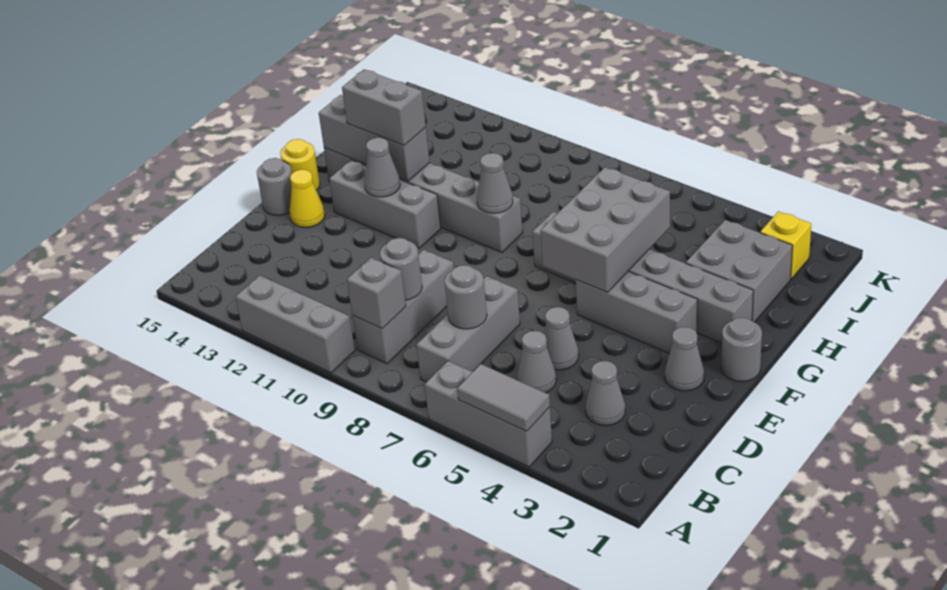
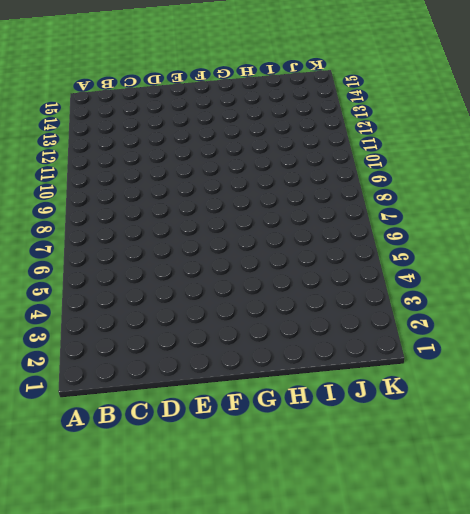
none -> grey 1x3 brick [425,361,552,467]
none -> grey 1x3 brick [236,275,355,373]
none -> grey 1x3 brick [416,276,520,382]

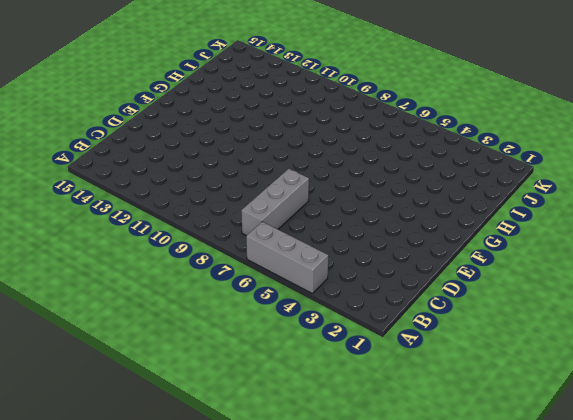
none -> grey 1x3 brick [236,275,355,373]
none -> grey 1x3 brick [352,250,454,364]
none -> grey 1x1 cone [585,361,625,426]

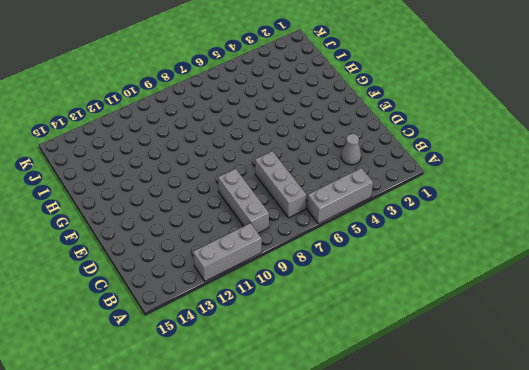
none -> grey 1x1 cone [517,331,556,393]
none -> grey 1x1 cone [544,307,579,370]
none -> grey 1x1 cone [665,327,704,391]

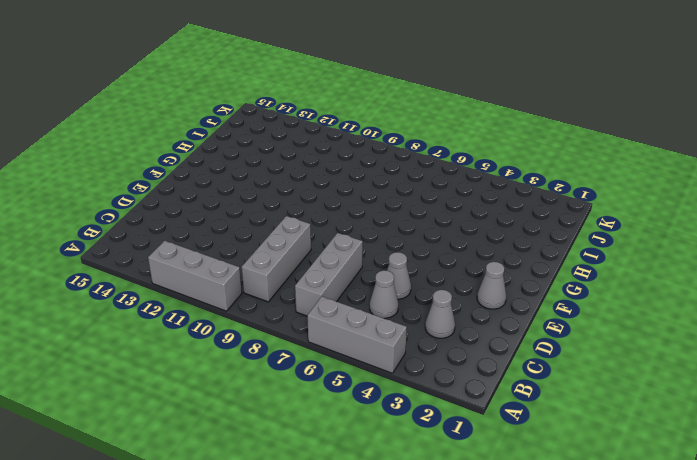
none -> yellow 1x1 cone [290,170,325,228]
none -> grey 1x1 round brick [257,158,292,216]
none -> grey 1x1 round brick [721,318,762,382]

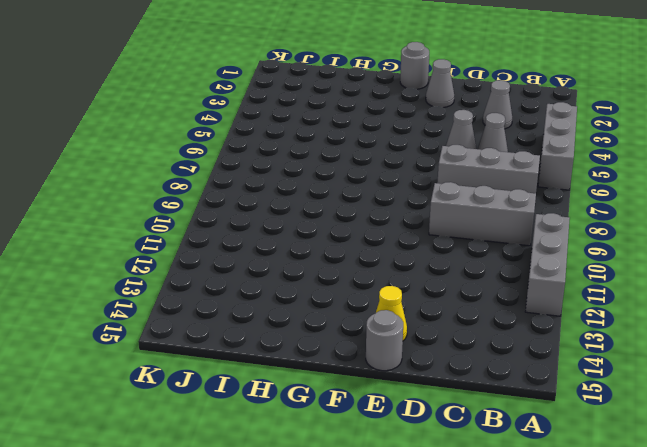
none -> grey 1x3 brick [576,271,697,354]
none -> grey 1x3 brick [329,160,441,248]
none -> yellow 1x1 round brick [280,139,320,190]

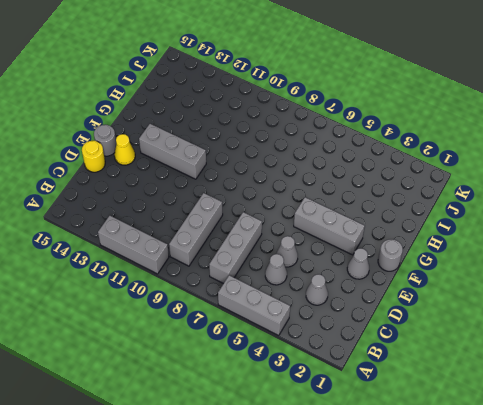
yellow 1x1 round brick [82,141,105,172] -> yellow 1x1 round brick moved to [280,139,320,190]
none -> grey 1x6 brick [533,212,753,343]
none -> grey 1x6 brick [324,148,522,252]
none -> grey 2x2 brick [686,220,793,322]

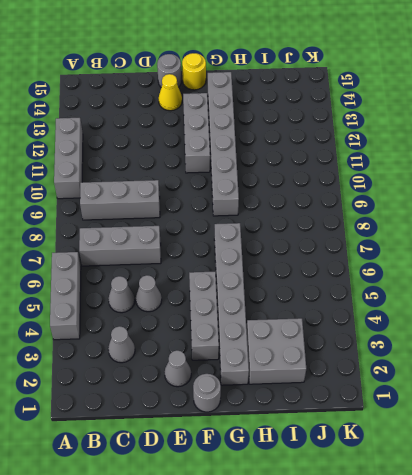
none -> yellow 1x1 brick [760,211,811,279]
none -> grey 1x2 tile [457,364,550,431]
none -> grey 1x1 brick [347,258,406,329]

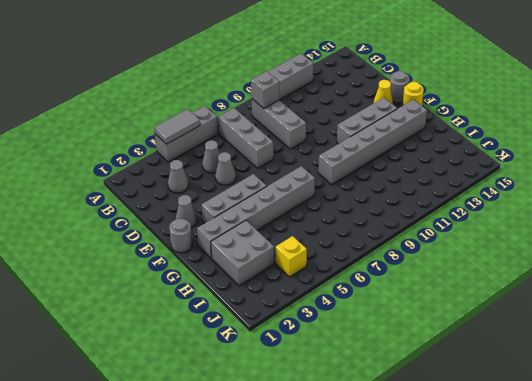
yellow 1x1 brick [276,236,307,277] -> yellow 1x1 brick moved to [760,211,811,279]
none -> grey 1x1 round brick [445,265,487,329]
none -> grey 1x1 round brick [380,238,422,300]
none -> grey 2x3 brick [541,167,670,292]

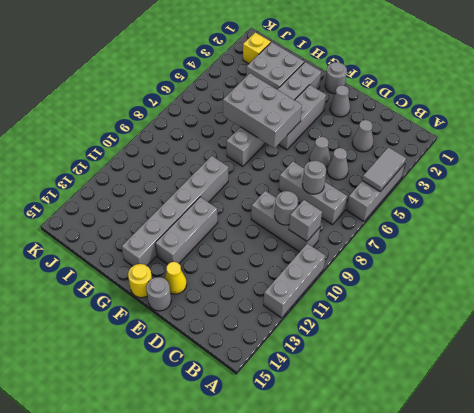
none -> grey 1x1 cone [364,138,400,197]
none -> grey 1x1 cone [477,153,513,213]
none -> grey 1x3 brick [319,95,430,181]

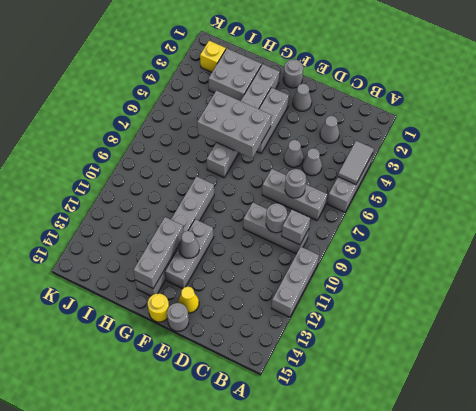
none -> grey 1x1 cone [477,153,513,213]
none -> grey 1x2 brick [342,69,426,145]

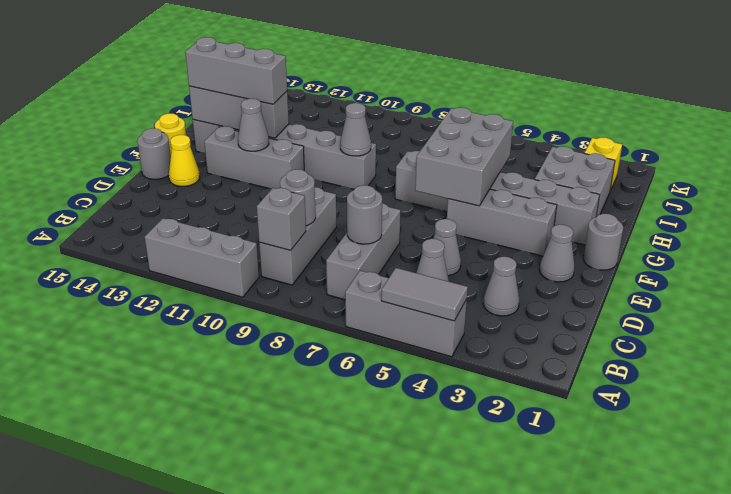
grey 1x3 brick [185,37,287,104] -> grey 1x2 brick [342,69,426,145]

